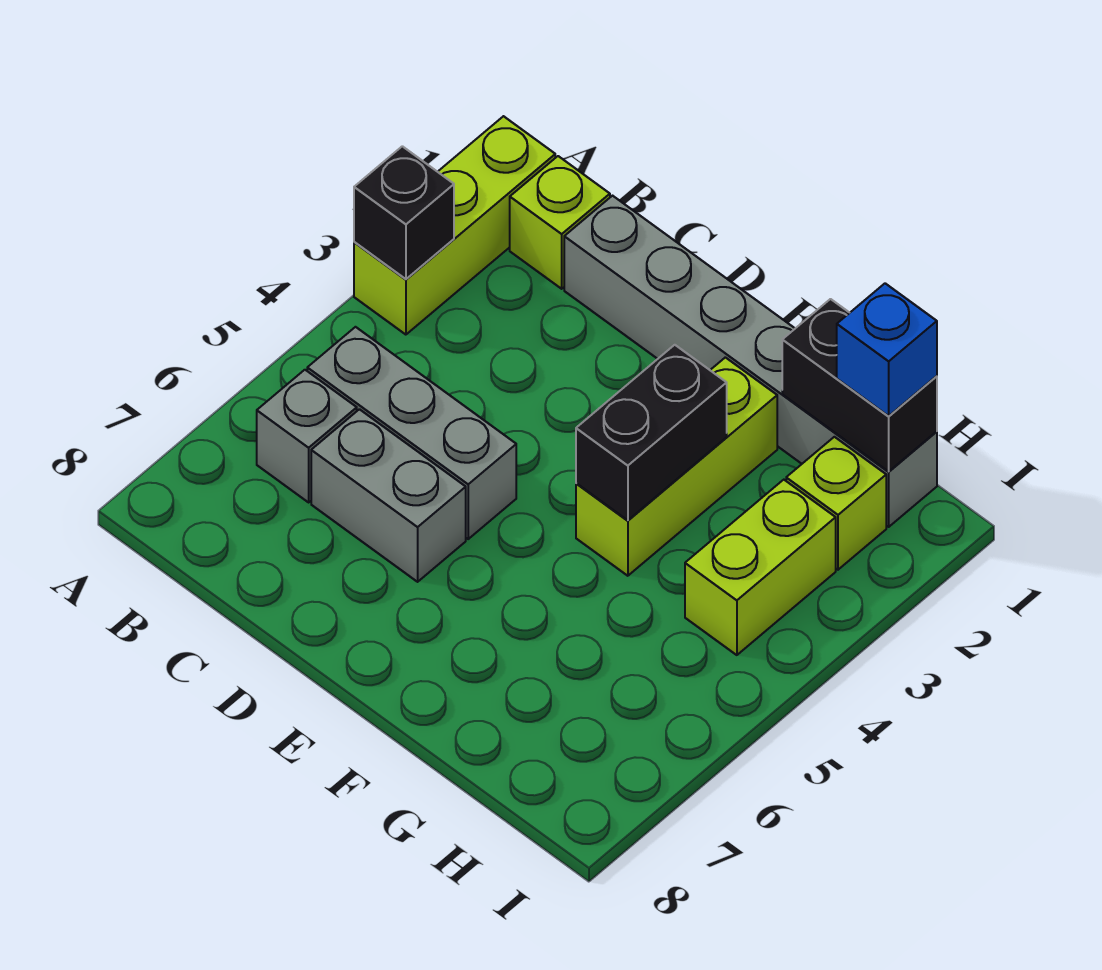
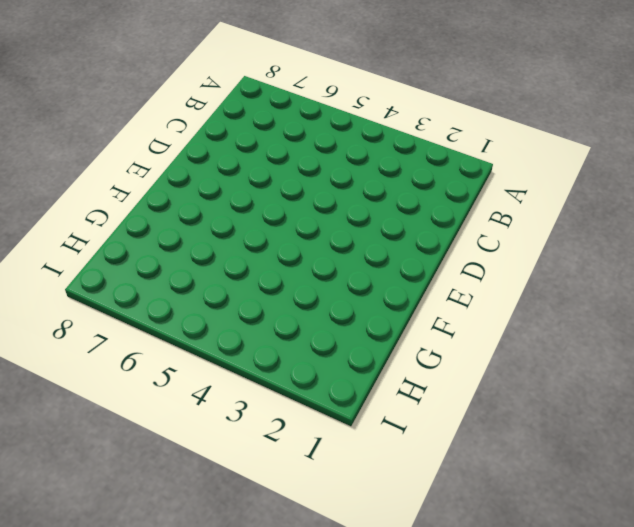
none -> lime 1x3 brick [354,116,555,335]
none -> lime 1x1 brick [510,156,610,289]
none -> grey 1x3 brick [307,327,516,539]

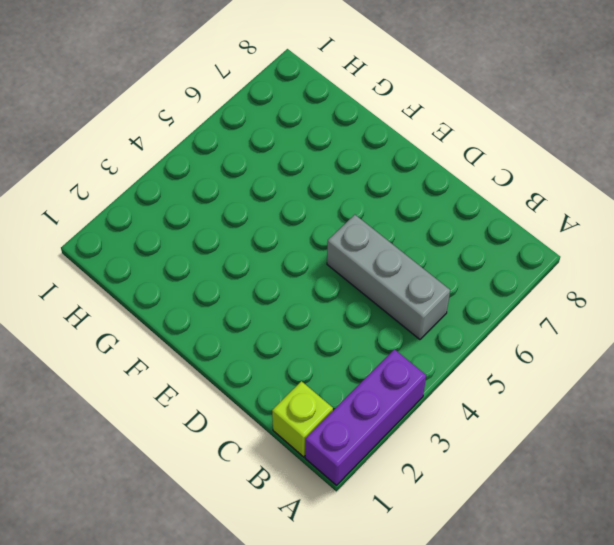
purple 1x3 brick [305,349,426,485] -> lime 1x3 brick [354,116,555,335]
none -> grey 1x1 brick [257,370,357,502]
none -> grey 1x6 brick [564,196,937,527]
none -> grey 1x2 brick [311,409,466,582]

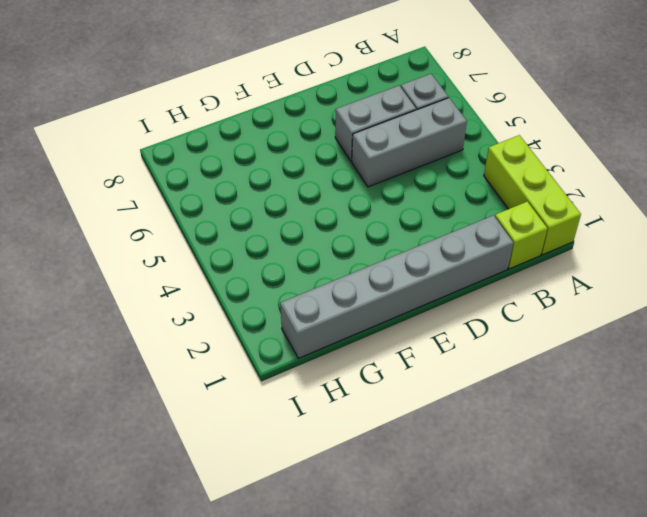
none -> lime 1x3 brick [576,357,777,576]
none -> lime 1x1 brick [786,437,886,570]
none -> lime 1x2 brick [685,480,836,655]

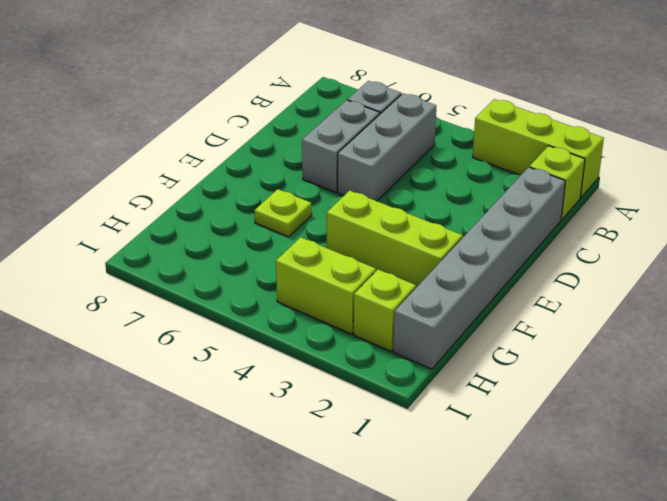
lime 1x1 plate [254,189,312,237] -> none
none -> black 1x1 brick [354,146,454,279]
none -> black 1x2 brick [576,345,727,520]
none -> black 1x2 brick [782,299,937,471]

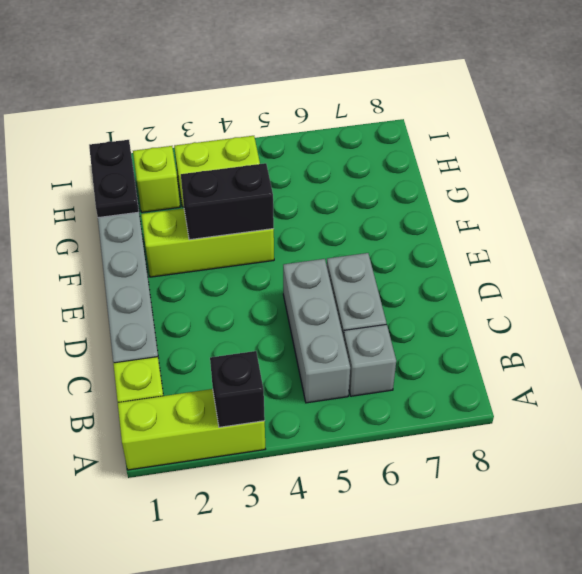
black 1x2 plate [89,140,139,218] -> black 1x2 brick [782,299,937,471]
none -> blue 1x1 brick [837,283,937,416]

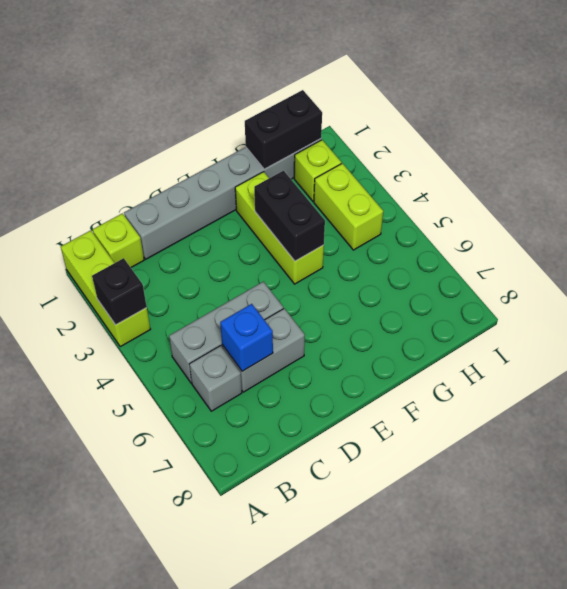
blue 1x1 brick [220,304,273,371] -> blue 1x1 brick moved to [837,283,937,416]

